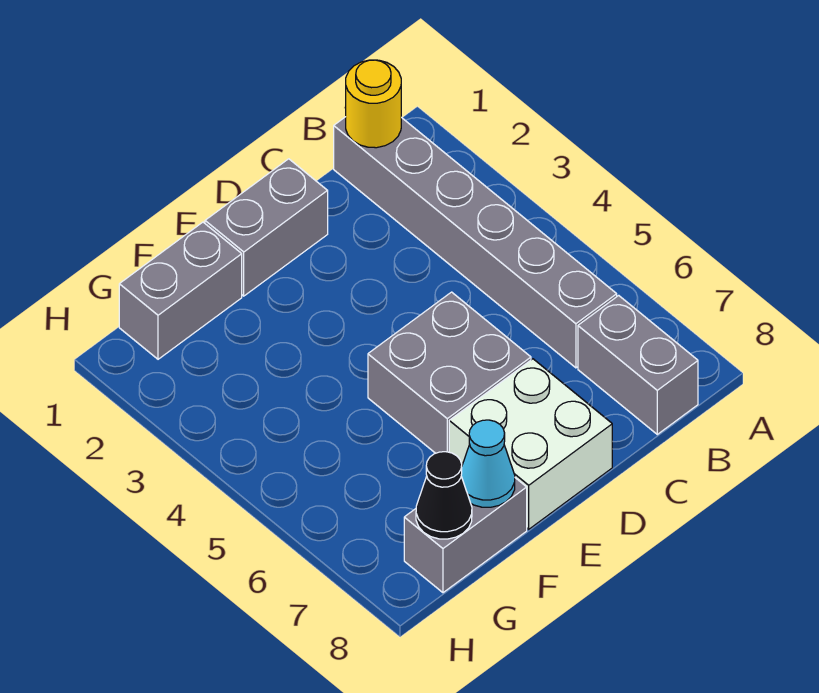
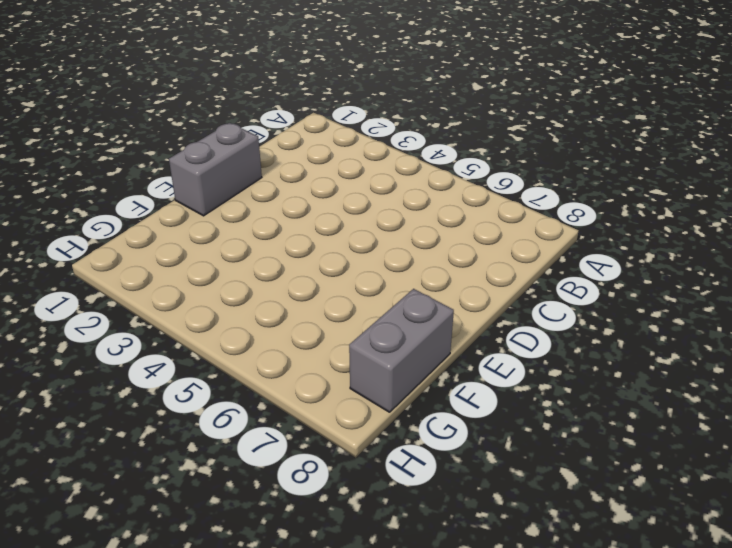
none -> grey 1x6 brick [334,117,617,368]
none -> grey 1x2 brick [578,295,698,434]

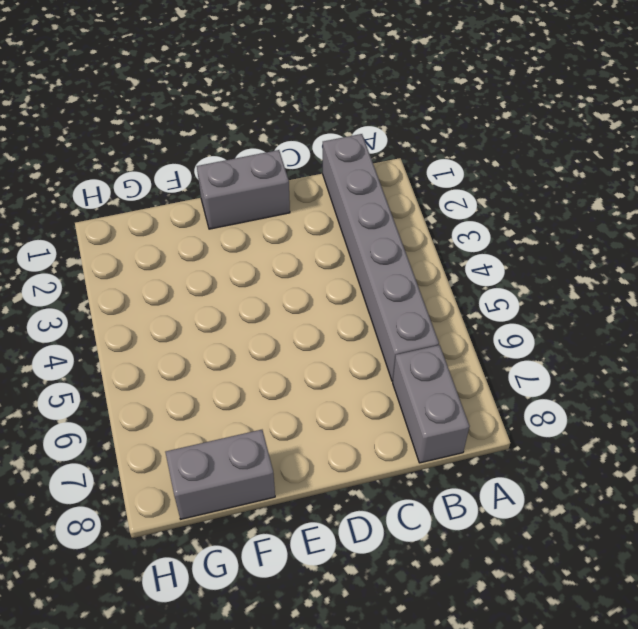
none -> grey 2x2 brick [368,292,531,453]
none -> white 2x2 brick [449,359,612,529]

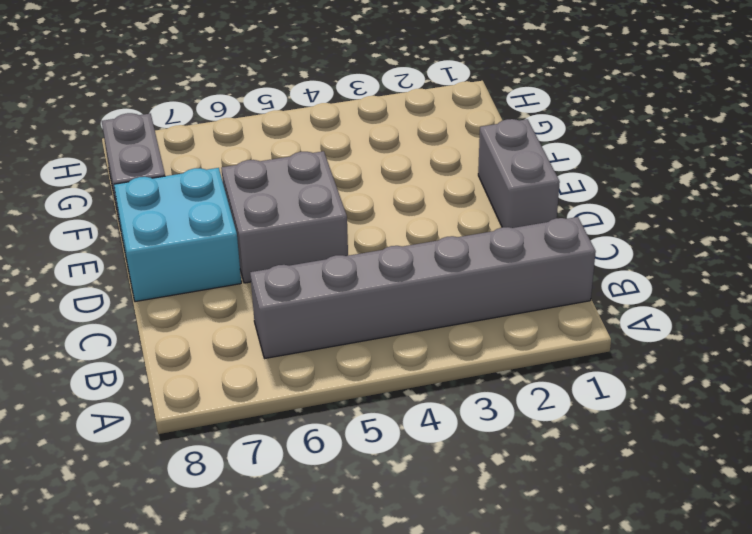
cyan 2x2 brick [114,168,241,302] -> white 2x2 brick [449,359,612,529]
none -> grey 1x2 brick [578,295,698,434]
none -> grey 1x2 brick [119,222,242,359]

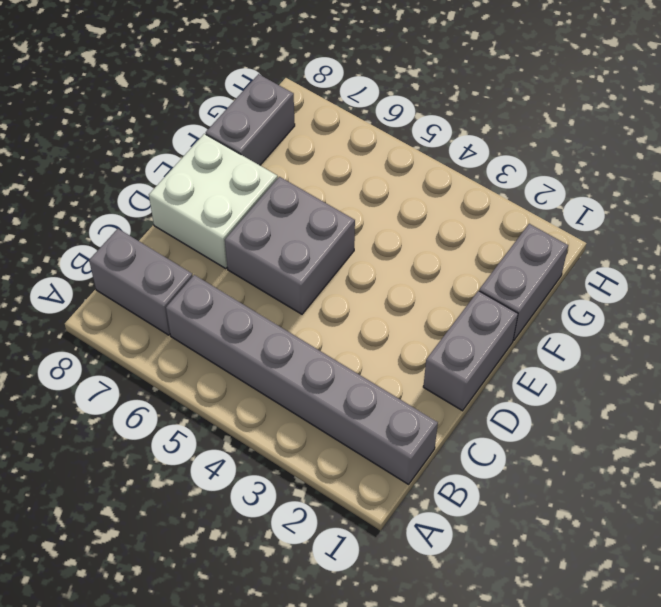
none -> yellow 1x1 round brick [346,60,401,148]
none -> cyan 1x1 cone [461,420,515,507]

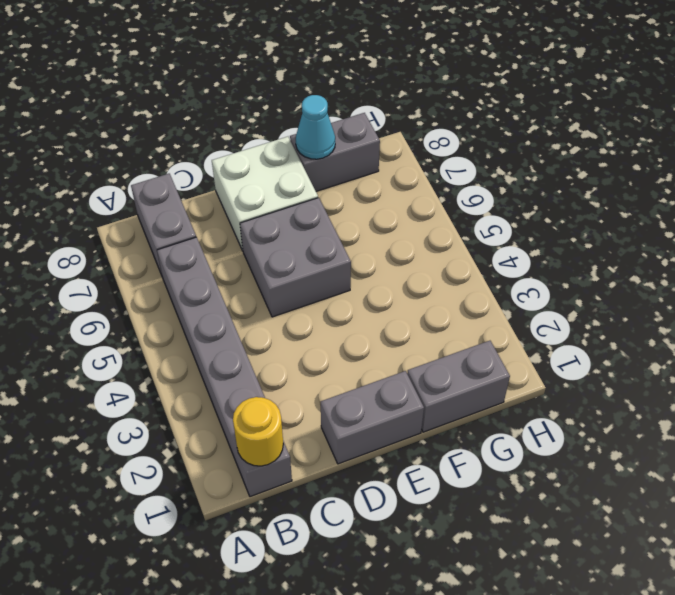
none -> black 1x1 cone [416,452,472,539]

